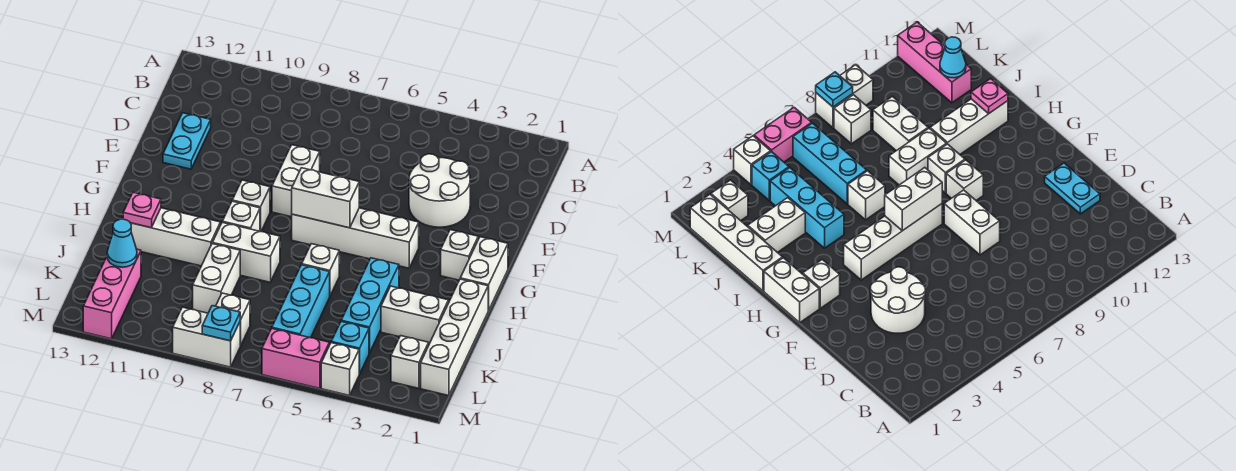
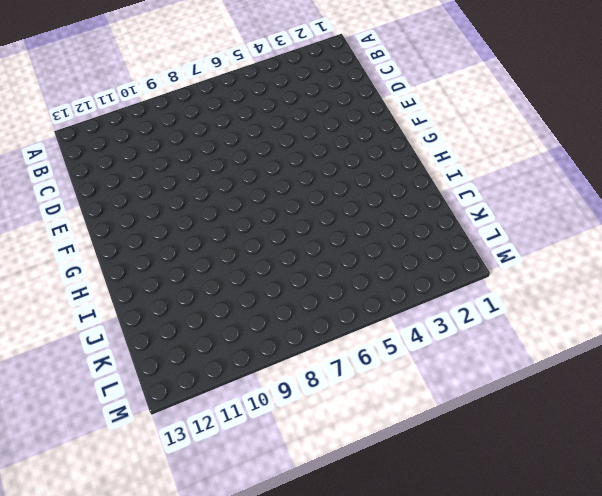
none -> white 2x2 round brick [409,154,470,227]
none -> cyan 1x2 plate [163,113,211,169]
none -> white 1x2 brick [272,145,320,217]

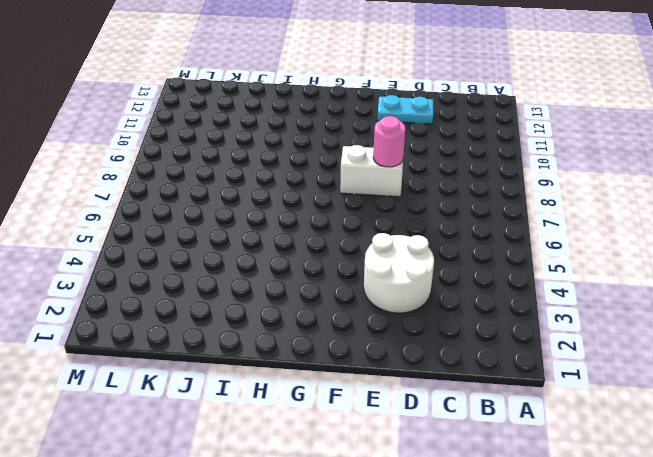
pink 1x1 round brick [373,116,405,167] -> none
none -> white 1x2 brick [460,237,508,311]
none -> white 1x1 brick [441,230,478,280]
none -> white 1x4 brick [292,208,419,268]

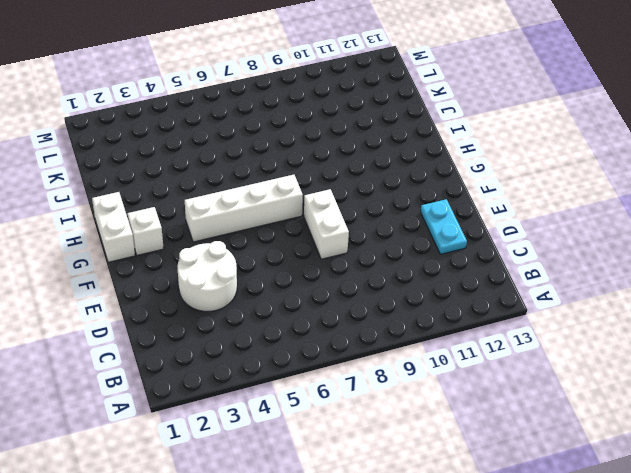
none -> white 1x1 brick [232,180,270,232]
none -> white 1x1 brick [222,201,260,231]
none -> white 1x4 brick [421,279,488,396]

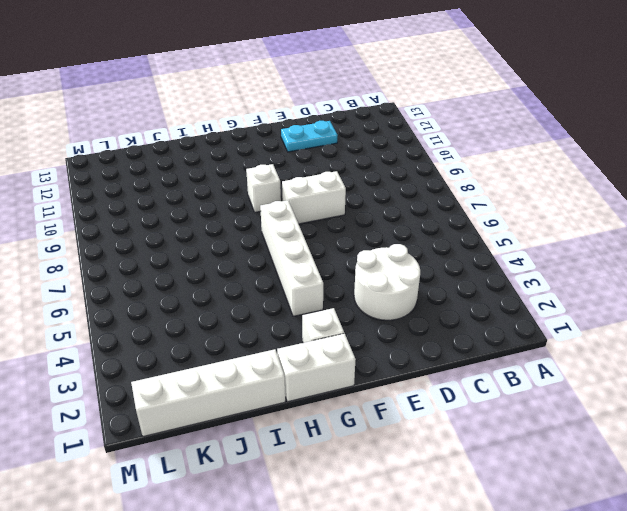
none -> white 1x1 brick [222,201,260,231]
none -> cyan 1x3 brick [341,258,399,353]
none -> white 1x1 brick [302,244,339,296]

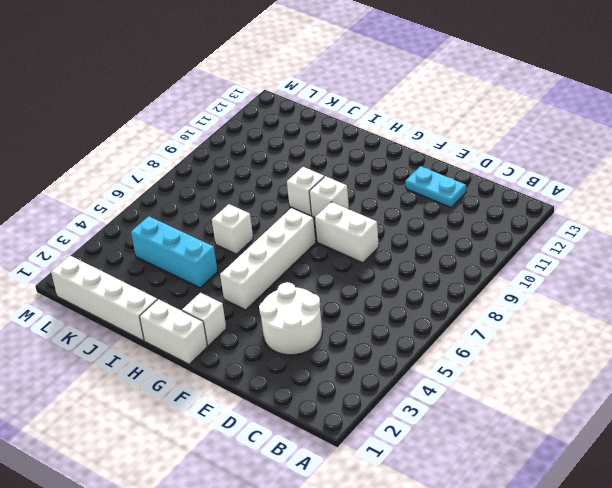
none -> white 1x2 brick [212,223,280,282]
none -> white 1x3 brick [131,208,220,266]
none -> white 1x2 brick [381,286,449,344]

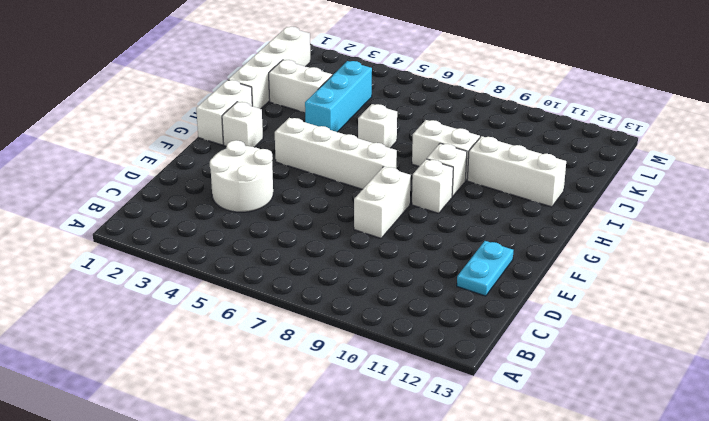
none -> cyan 1x3 brick [272,265,330,338]
none -> white 1x2 brick [193,244,240,313]
none -> pink 1x3 brick [83,249,141,339]

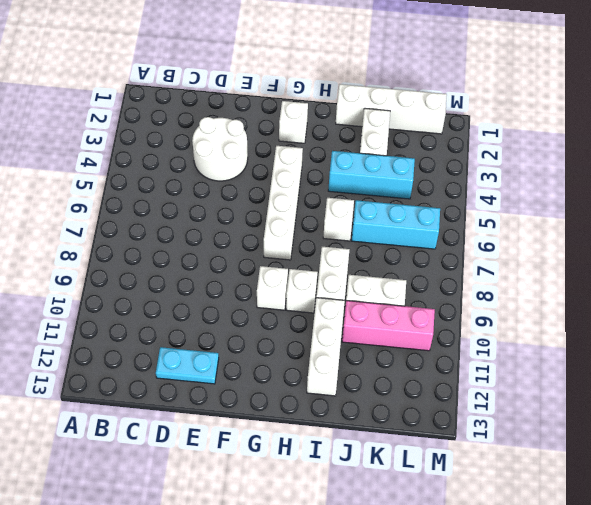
pink 1x3 brick [342,301,435,351] -> pink 1x3 brick moved to [83,249,141,339]
none -> white 1x2 brick [272,145,320,217]
none -> white 1x2 brick [460,237,508,311]
none -> white 1x1 brick [391,336,429,388]

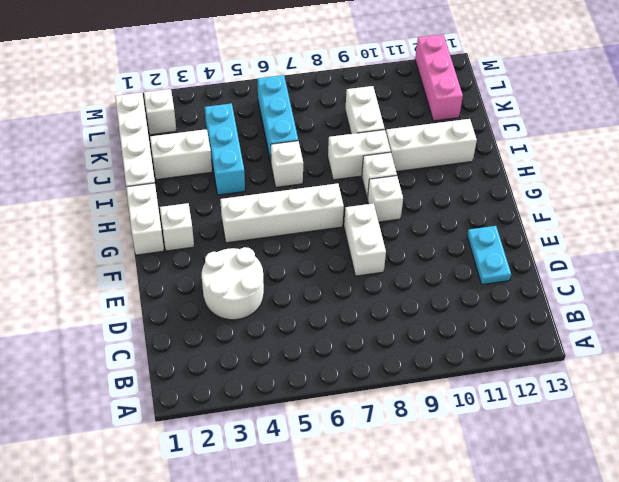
none -> cyan 1x1 brick [331,322,369,374]
none -> white 1x1 brick [216,293,250,346]
none -> white 1x1 brick [321,343,359,396]

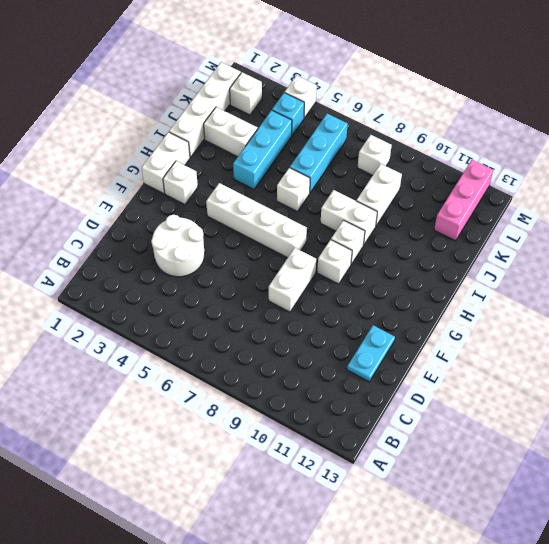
none -> white 1x3 brick [131,208,220,266]
none -> pink 1x2 brick [262,329,329,388]
none -> white 1x2 brick [173,307,240,367]

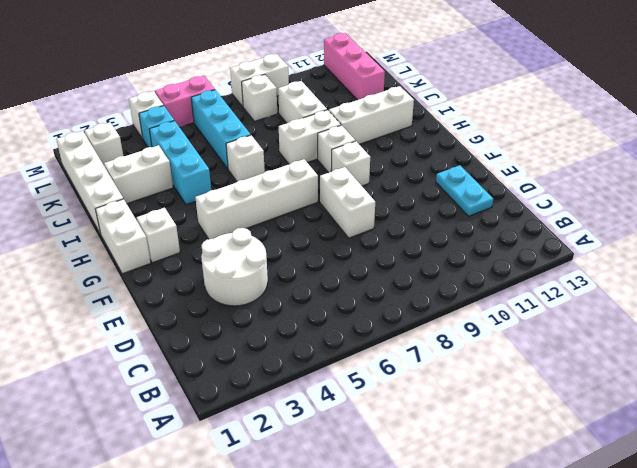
none -> white 1x2 brick [292,168,359,228]
none -> pink 1x1 plate [123,193,161,228]
none -> cyan 1x1 cone [107,219,137,267]

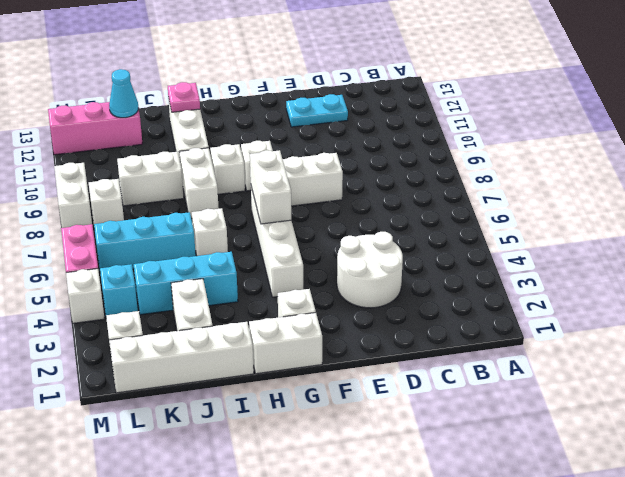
none -> cyan 1x1 plate [202,306,240,341]

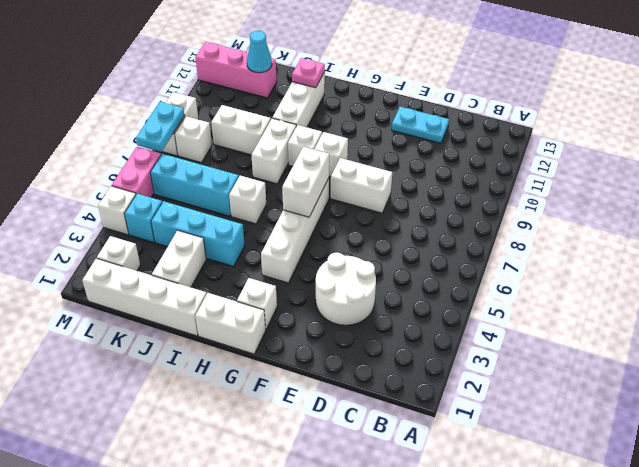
cyan 1x2 plate [136,102,185,152] -> cyan 1x1 plate [202,306,240,341]

